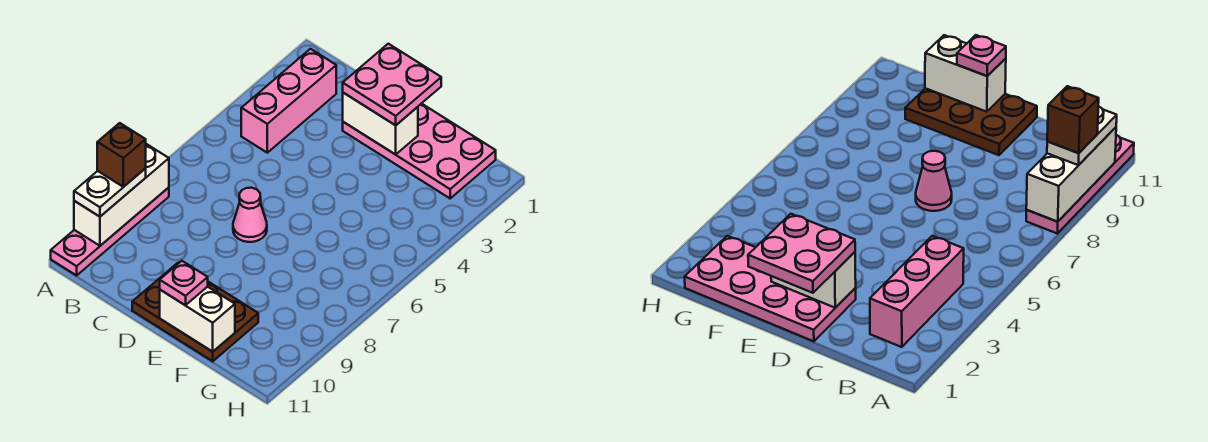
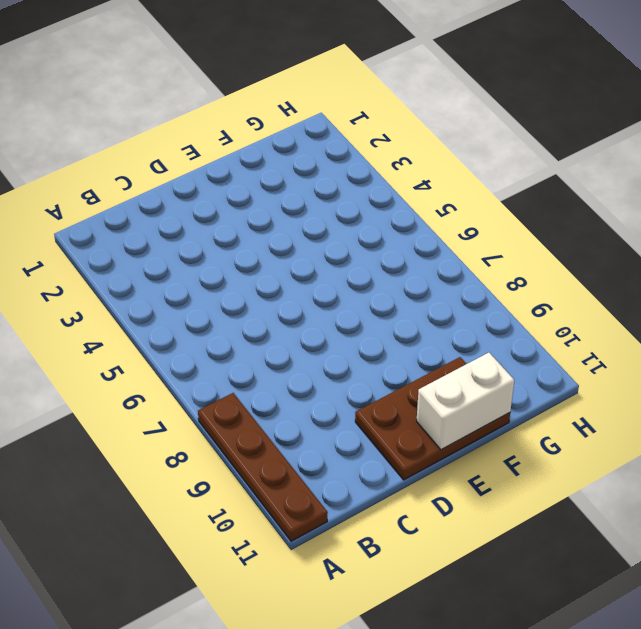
brown 1x4 plate [198,393,328,541] -> pink 1x4 plate [51,187,169,275]
none -> pink 1x3 brick [241,49,336,153]
none -> pink 2x4 plate [343,103,496,198]
none -> pink 1x1 cone [233,188,267,242]

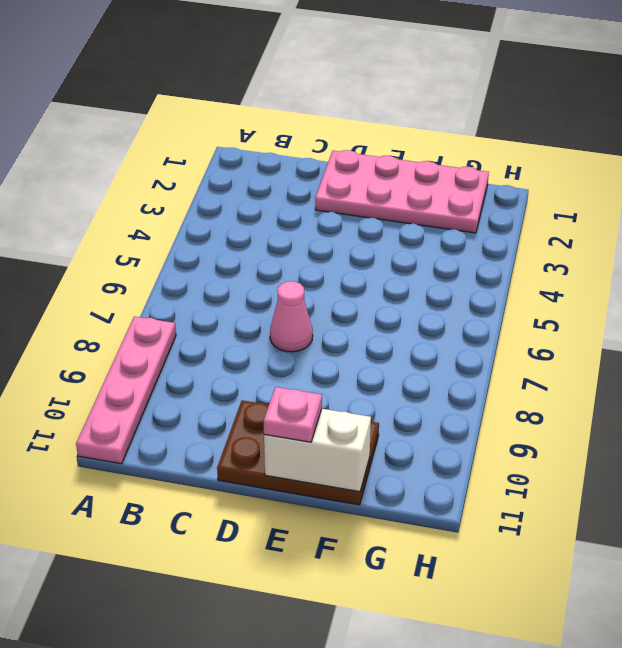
none -> pink 1x3 brick [241,49,336,153]
none -> white 1x3 brick [74,144,169,246]
none -> white 1x2 brick [343,93,418,155]

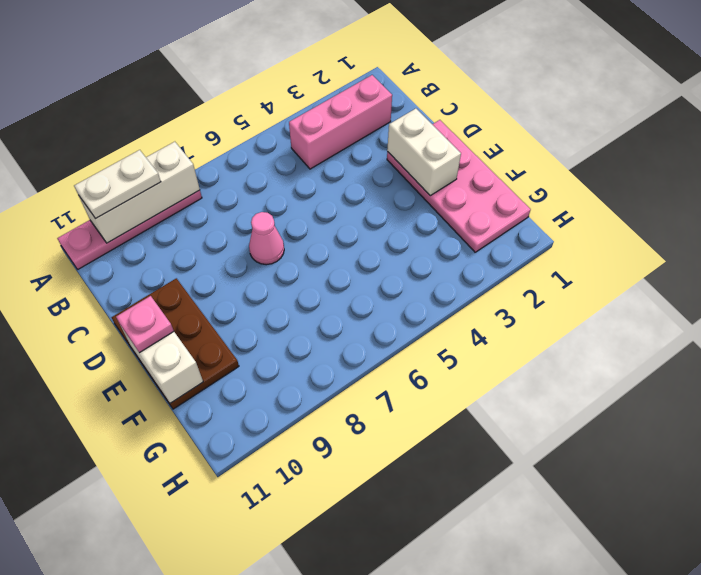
none -> pink 2x2 plate [343,44,441,125]
none -> brown 1x1 brick [97,123,146,187]

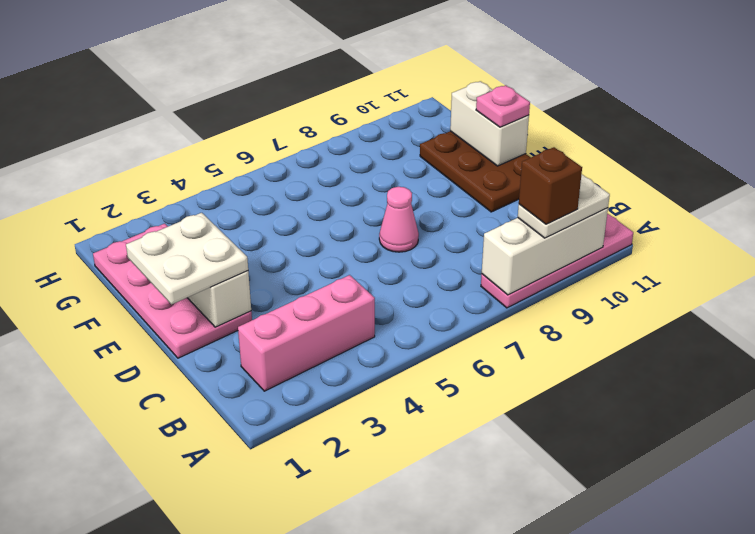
white 2x2 plate [126,213,248,304] -> pink 2x2 plate [343,44,441,125]

